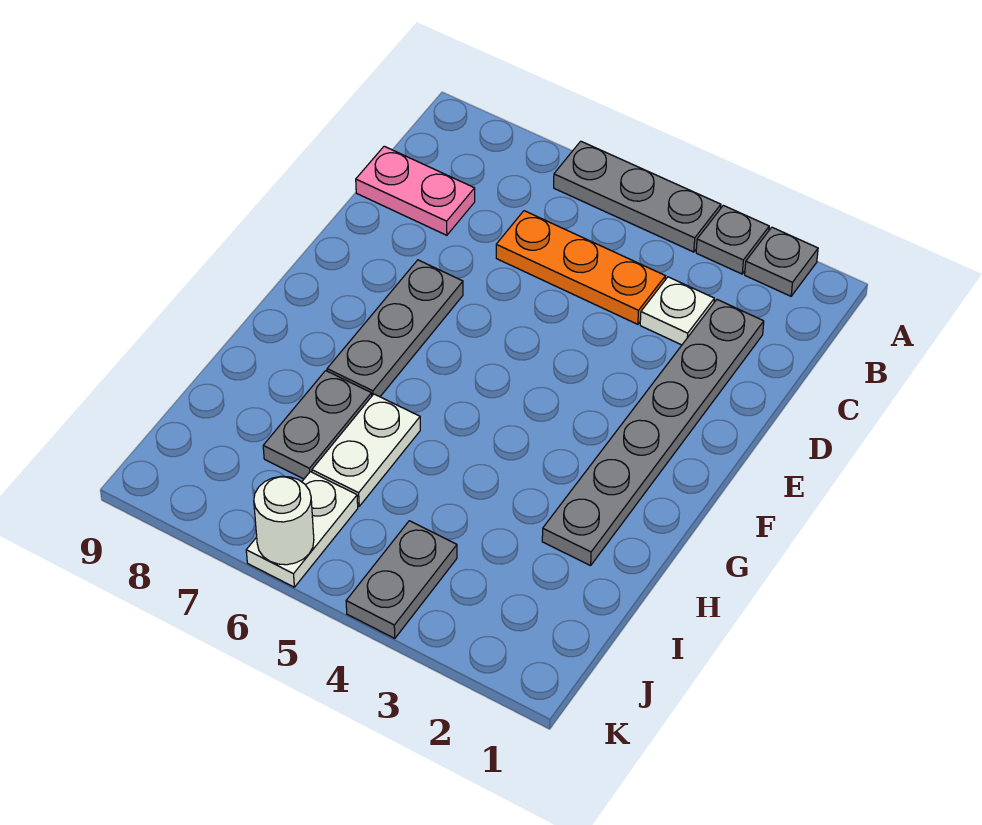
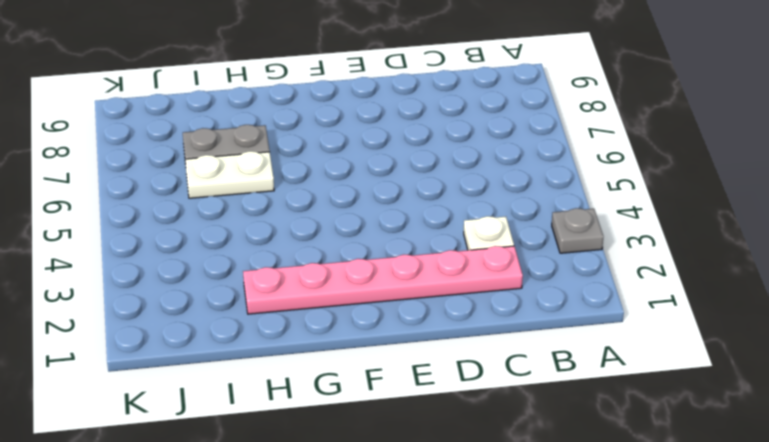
pink 1x6 plate [243,246,523,314] -> grey 1x6 plate [542,300,764,565]
none -> grey 1x1 plate [745,227,818,296]
none -> grey 1x3 plate [554,141,721,252]
none -> orange 1x3 plate [496,211,665,324]

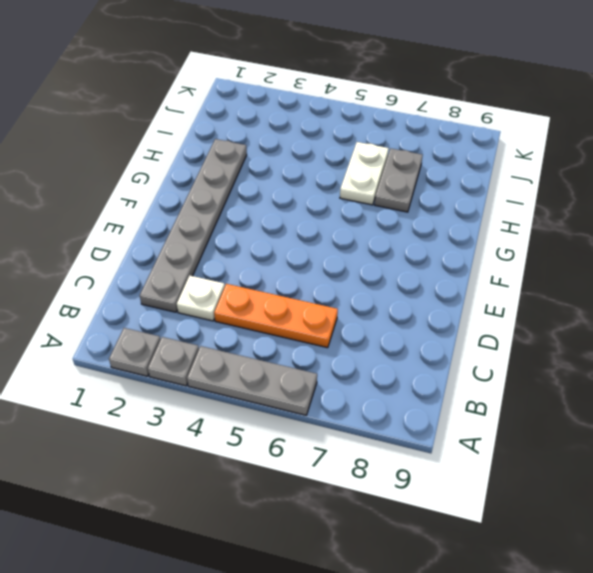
none -> pink 1x2 plate [356,146,475,235]
none -> grey 1x3 plate [327,260,463,397]
none -> grey 1x2 plate [346,521,457,639]

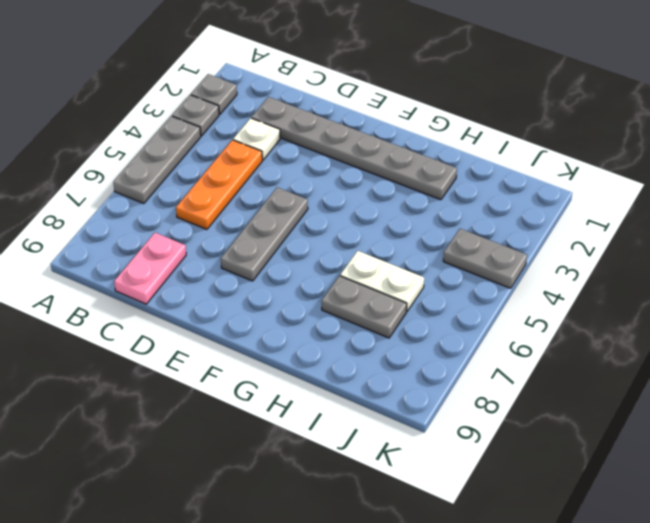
grey 1x3 plate [221,187,308,281] -> grey 1x3 plate turned to [327,260,463,397]
none -> white 1x2 plate [246,472,358,587]
none -> white 1x1 round brick [254,476,314,565]

